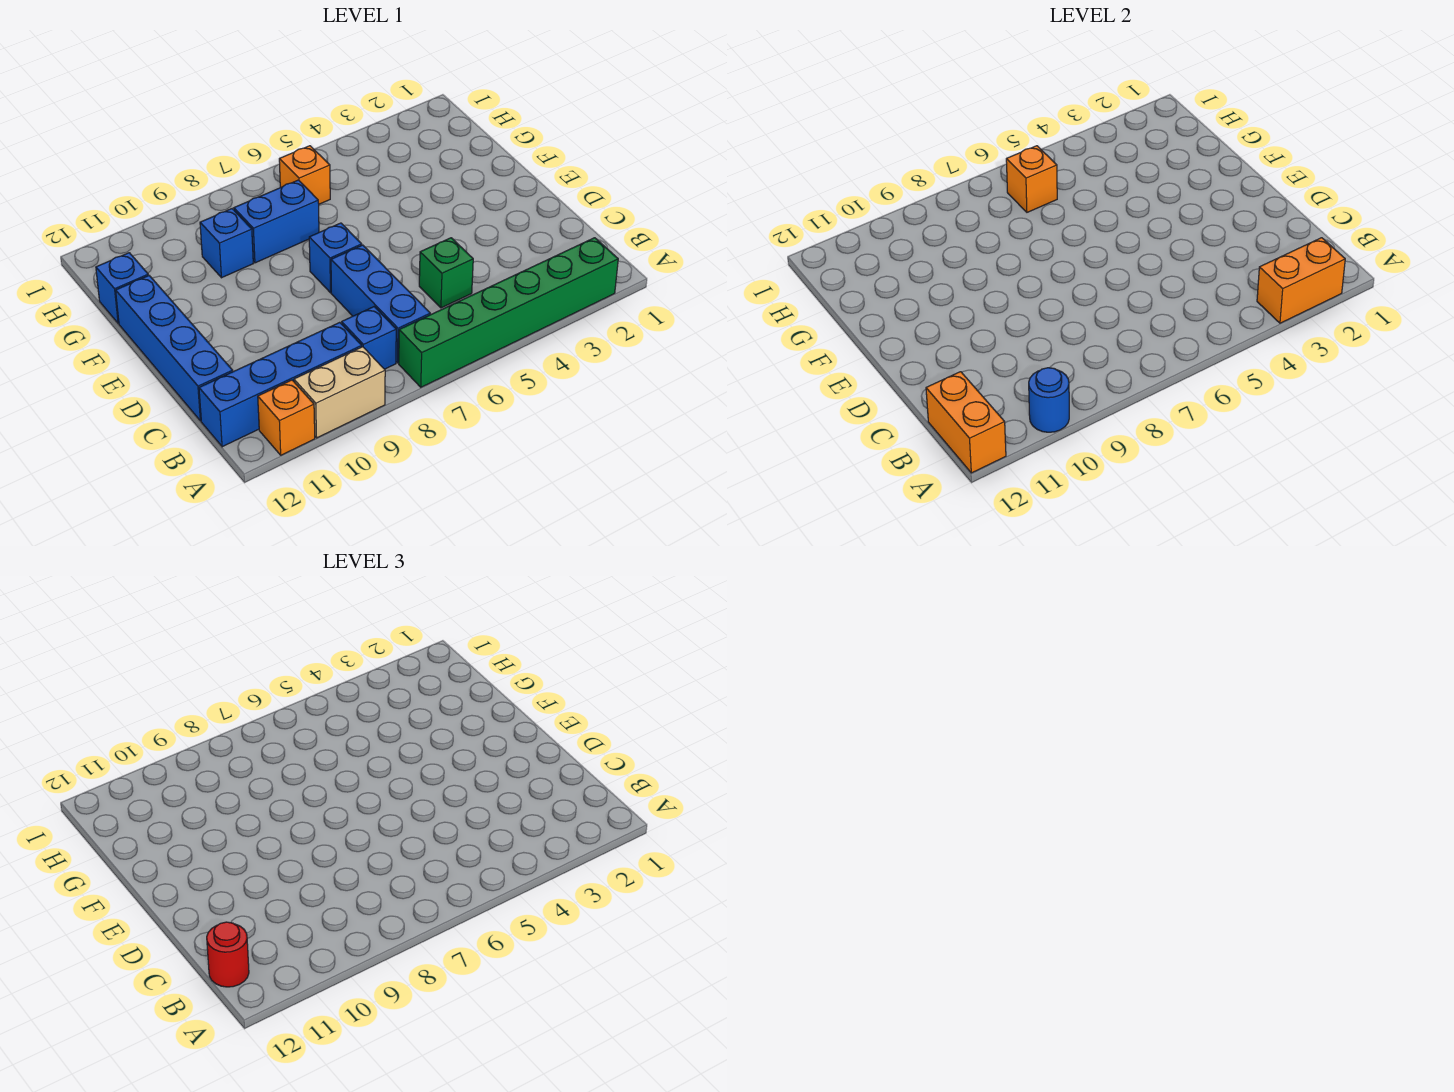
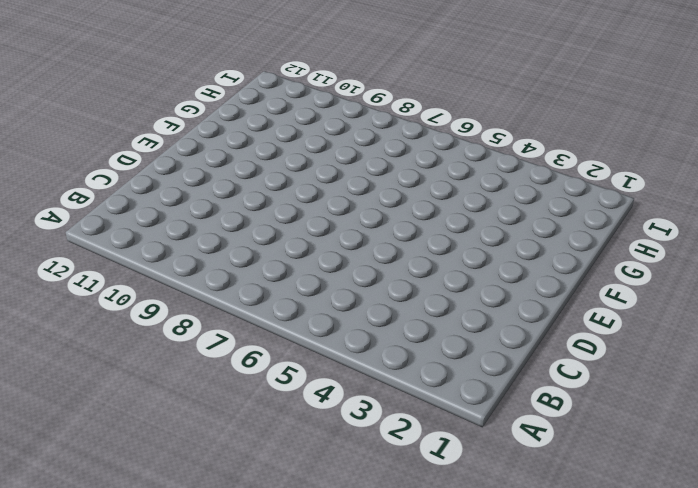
none -> green 1x6 brick [399,238,618,387]
none -> tan 1x2 brick [294,347,385,438]
none -> orange 1x1 brick [258,380,315,455]

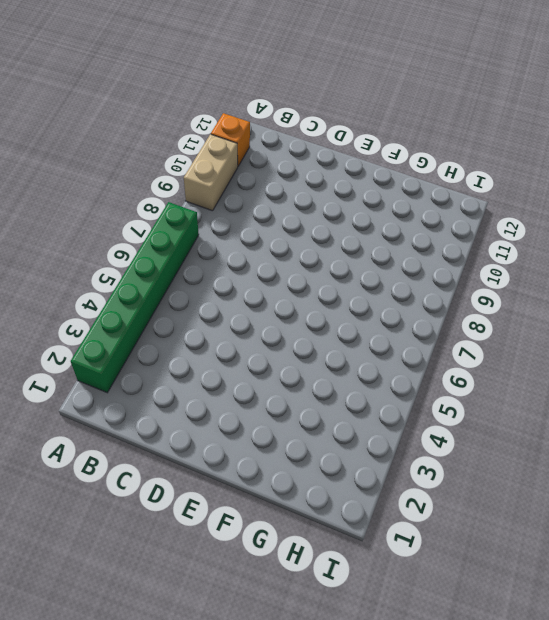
none -> blue 1x3 brick [331,245,430,363]
none -> blue 1x1 brick [342,307,396,369]
none -> blue 1x4 brick [199,322,362,447]

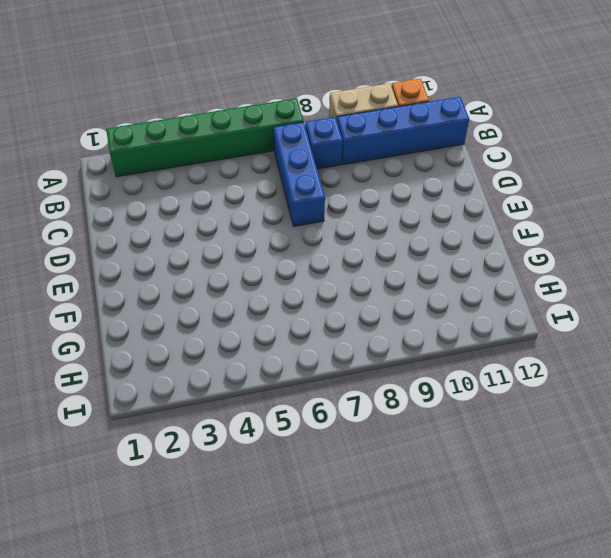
none -> green 1x1 brick [419,238,473,308]
none -> blue 1x4 brick [116,276,233,421]
none -> blue 1x1 brick [309,223,362,293]

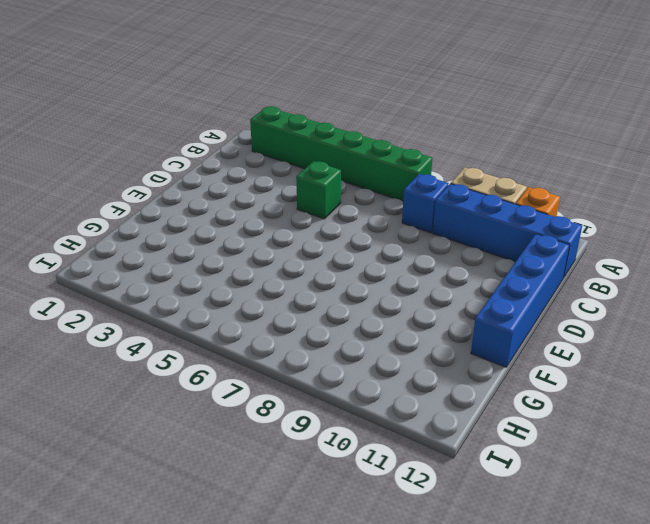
none -> blue 1x3 brick [331,245,430,363]
none -> blue 1x1 brick [309,223,362,293]
none -> blue 1x2 brick [234,180,319,263]

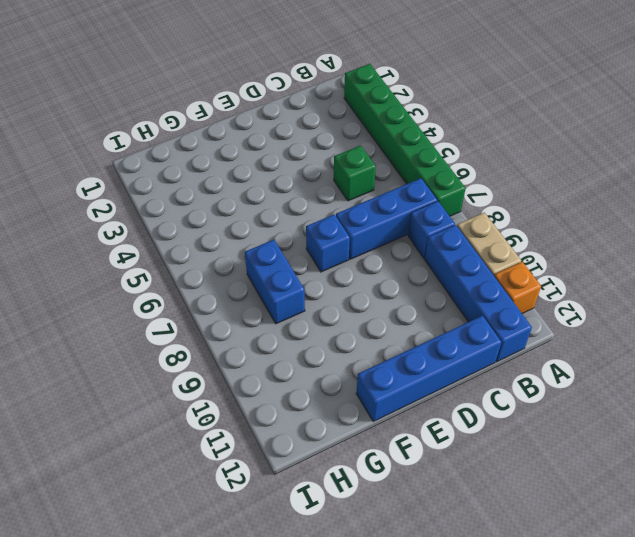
none -> blue 1x1 brick [200,209,253,278]
none -> blue 1x1 brick [96,253,148,323]
none -> orange 1x1 brick [279,146,330,204]

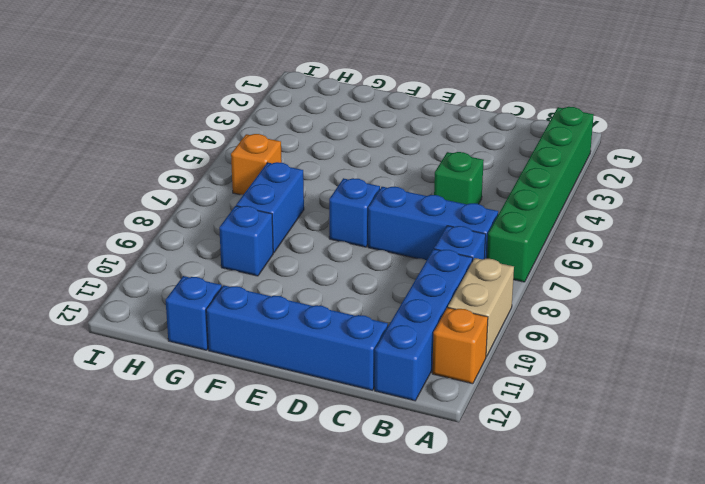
none -> orange 1x2 brick [1257,238,1345,323]
none -> blue 1x1 round brick [1029,368,1069,432]
none -> orange 1x2 brick [926,372,1006,473]

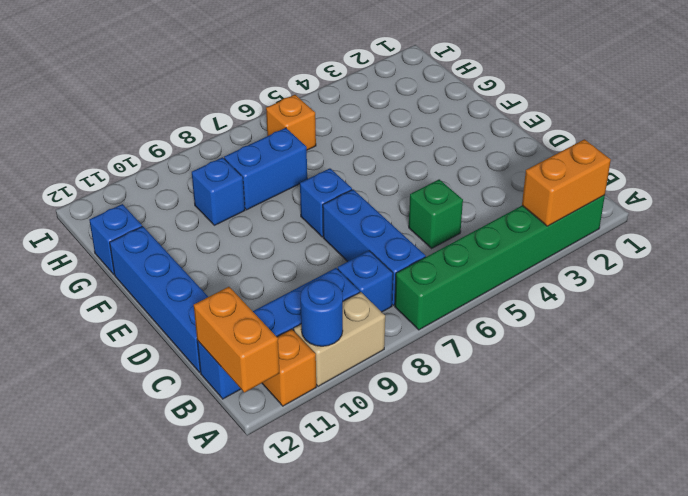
none -> orange 1x1 brick [1006,146,1057,212]
none -> red 1x1 round brick [207,922,249,987]

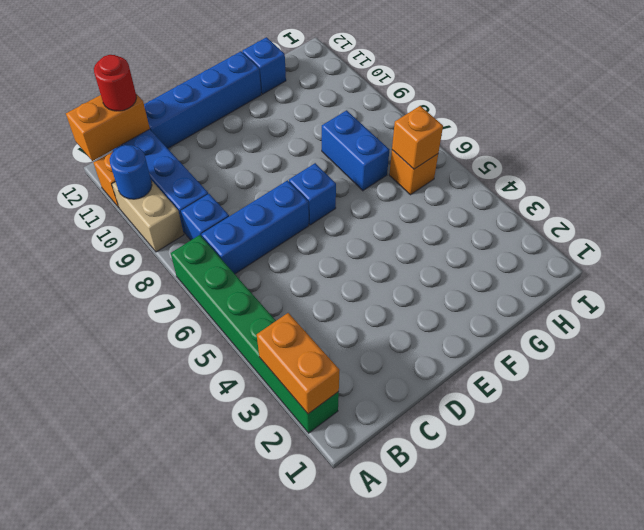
none -> green 1x1 brick [419,238,473,308]
none -> blue 1x1 brick [200,209,253,278]

